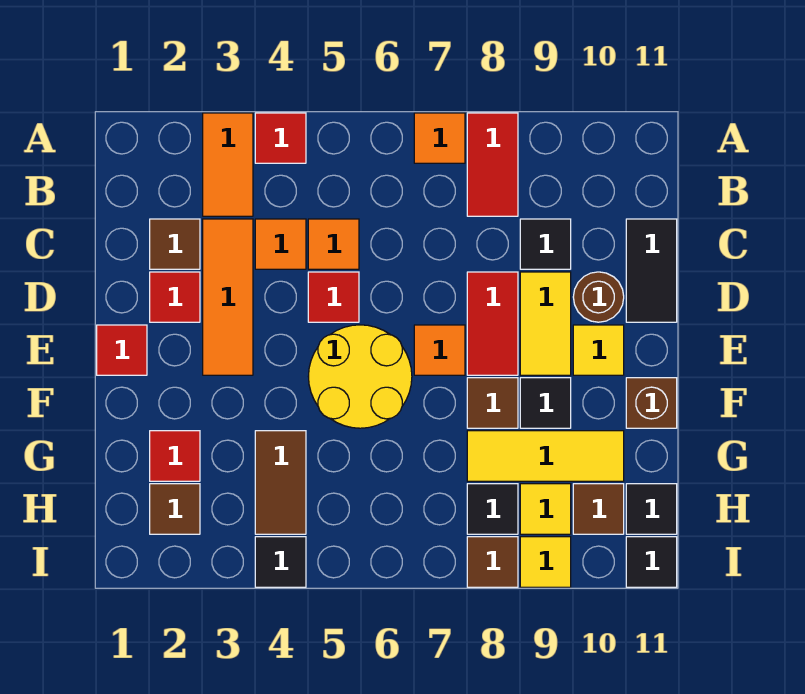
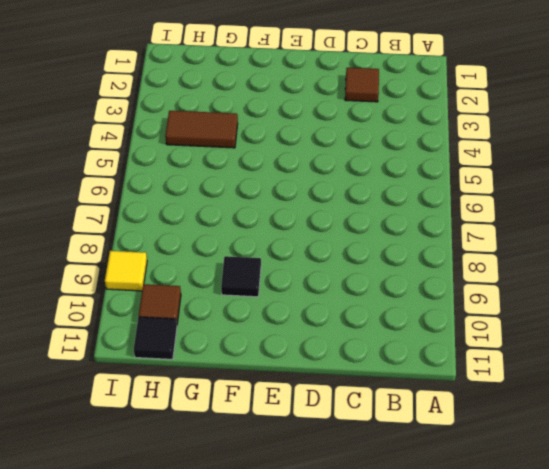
none -> orange 1x2 tile [203,113,253,216]
none -> red 1x1 tile [255,113,306,163]
none -> orange 1x1 tile [414,113,465,163]
none -> red 1x2 tile [467,113,518,216]

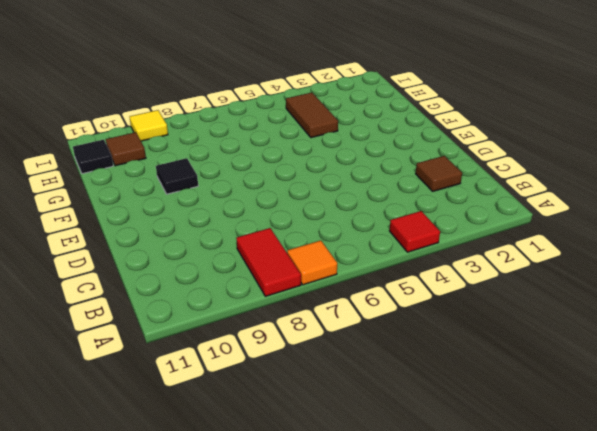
none -> orange 1x2 tile [203,113,253,216]
none -> orange 1x3 tile [203,219,253,375]
none -> orange 1x1 tile [255,219,306,269]
none -> orange 1x1 tile [308,219,359,269]

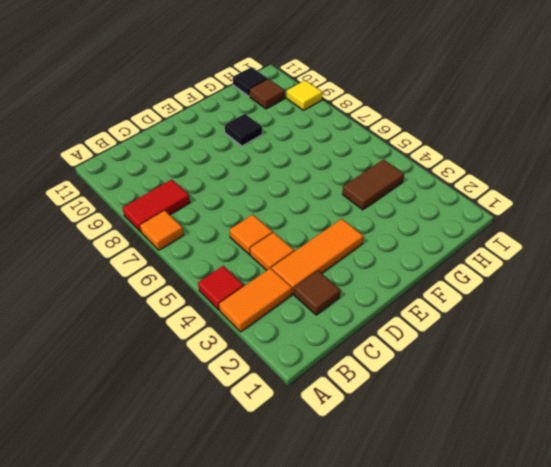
none -> black 1x1 tile [520,219,571,269]
none -> black 1x2 tile [626,219,677,322]
none -> red 1x1 tile [150,272,200,322]
none -> red 1x1 tile [308,272,359,322]

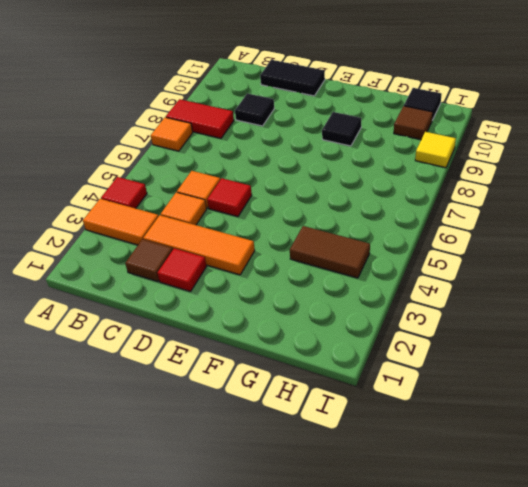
none -> red 1x2 tile [467,272,518,375]
none -> yellow 1x2 tile [520,272,571,375]
none -> brown 1x1 round brick [573,272,624,322]
none -> red 1x1 tile [97,325,147,375]

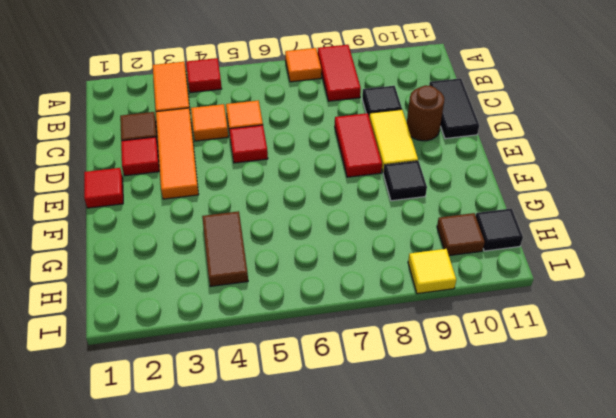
none -> yellow 2x2 round brick [308,325,412,428]
none -> orange 1x1 tile [414,325,465,375]
none -> yellow 1x1 tile [573,325,624,375]
none -> brown 1x1 tile [467,378,518,428]

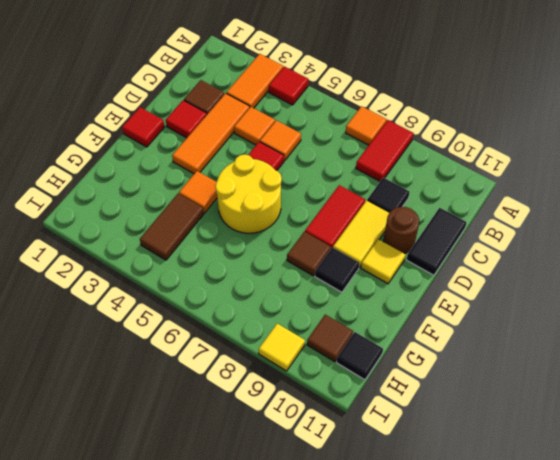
orange 1x1 tile [179,171,217,213] -> orange 1x1 tile moved to [414,325,465,375]
none -> brown 1x1 brick [626,378,677,428]
none -> red 1x1 tile [150,431,200,481]
none -> yellow 1x3 tile [467,431,624,481]
none -> brown 1x1 tile [150,484,200,534]

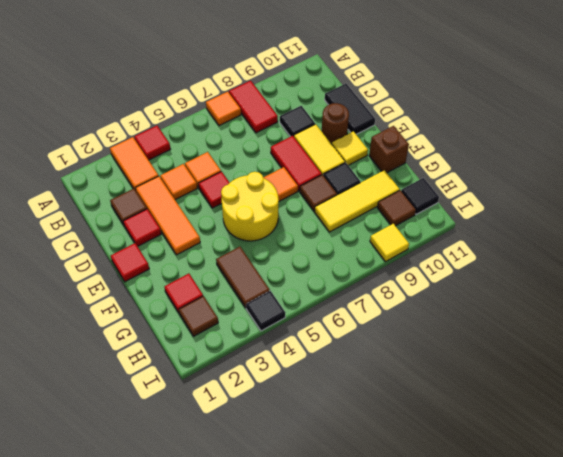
none -> black 1x1 tile [467,484,518,534]
none -> yellow 1x1 tile [520,484,571,534]
none -> brown 1x1 tile [467,537,518,587]
none -> black 1x1 tile [626,537,677,587]

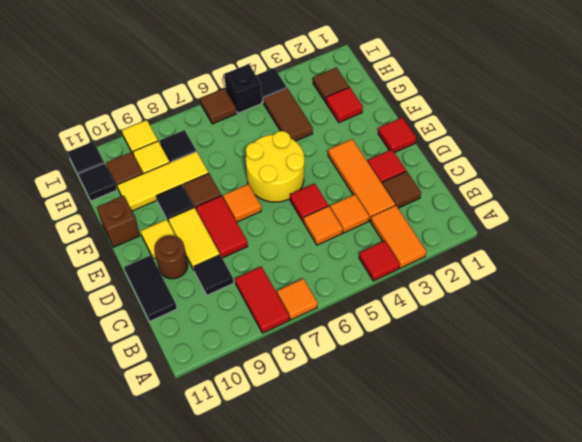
black 1x1 brick [224,64,262,113] -> none
brown 1x1 tile [200,89,237,124] -> brown 1x1 tile moved to [467,537,518,587]

